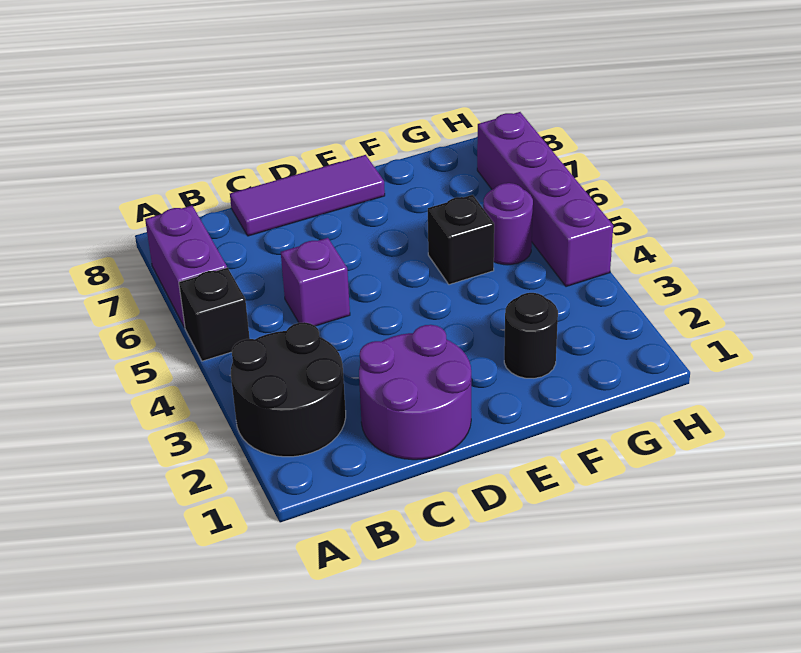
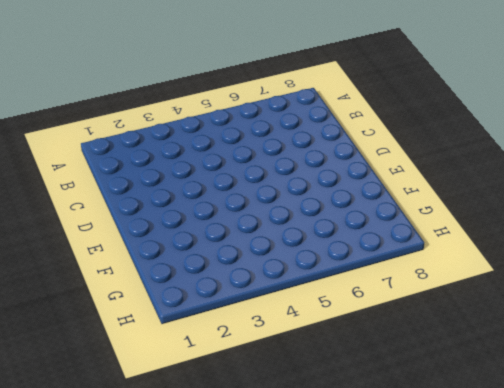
none -> black 2x2 round brick [231,322,346,457]
none -> black 1x1 brick [179,268,250,361]

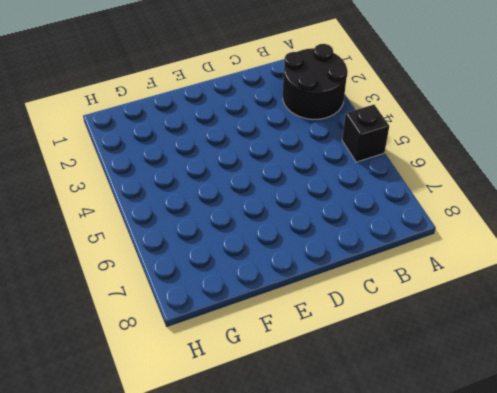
none -> purple 1x2 brick [145,206,227,328]
none -> purple 2x2 round brick [359,325,471,460]

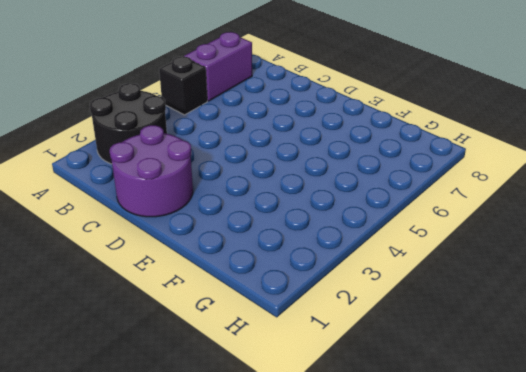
none -> purple 1x1 brick [281,238,350,326]
none -> purple 1x3 tile [230,155,385,236]

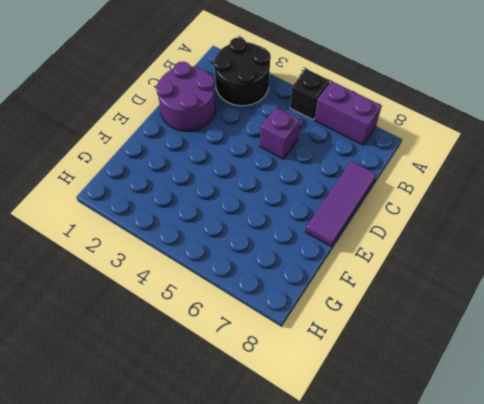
none -> black 1x1 round brick [504,293,558,378]
none -> black 1x1 brick [428,195,494,285]

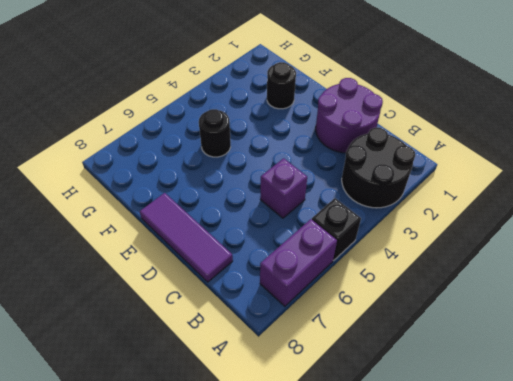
black 1x1 round brick [199,109,231,157] -> black 1x1 brick [428,195,494,285]
none -> purple 1x1 round brick [483,183,533,265]
none -> purple 1x4 brick [477,112,613,287]

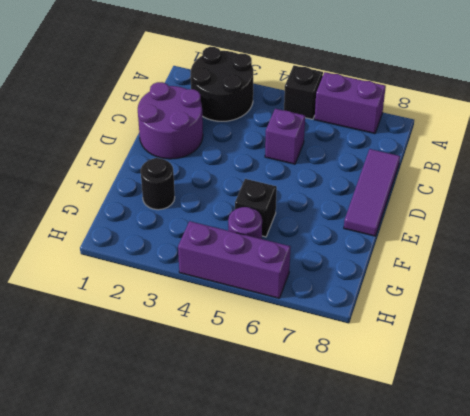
purple 1x3 brick [178,221,291,298] -> purple 1x4 brick [477,112,613,287]

